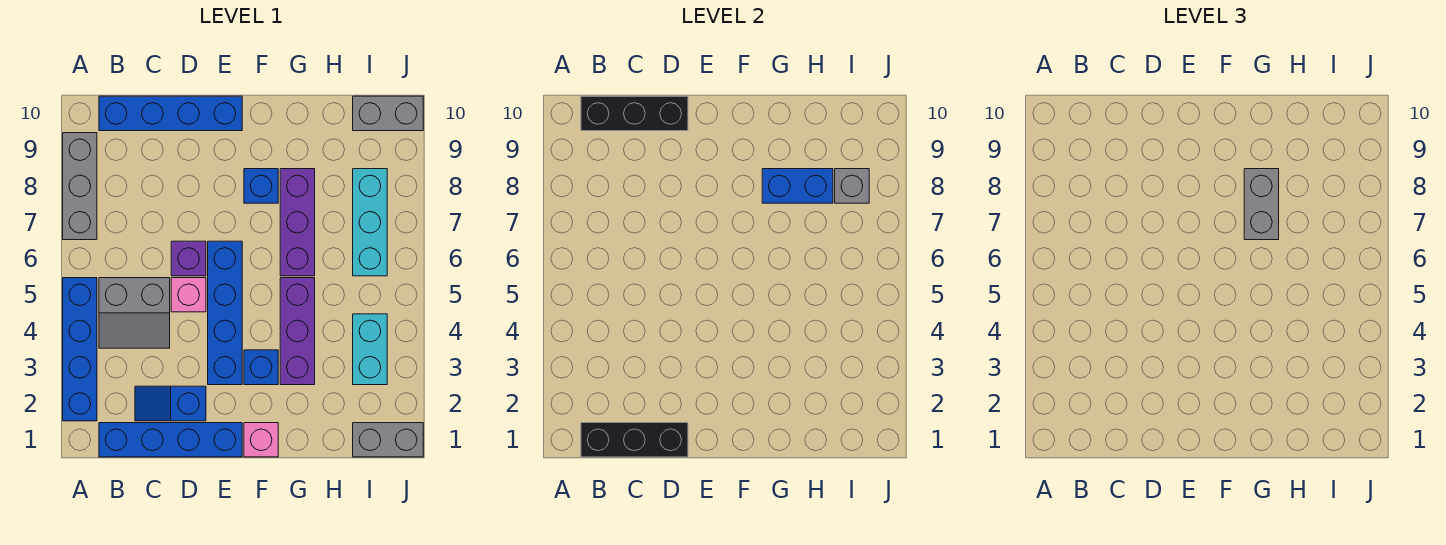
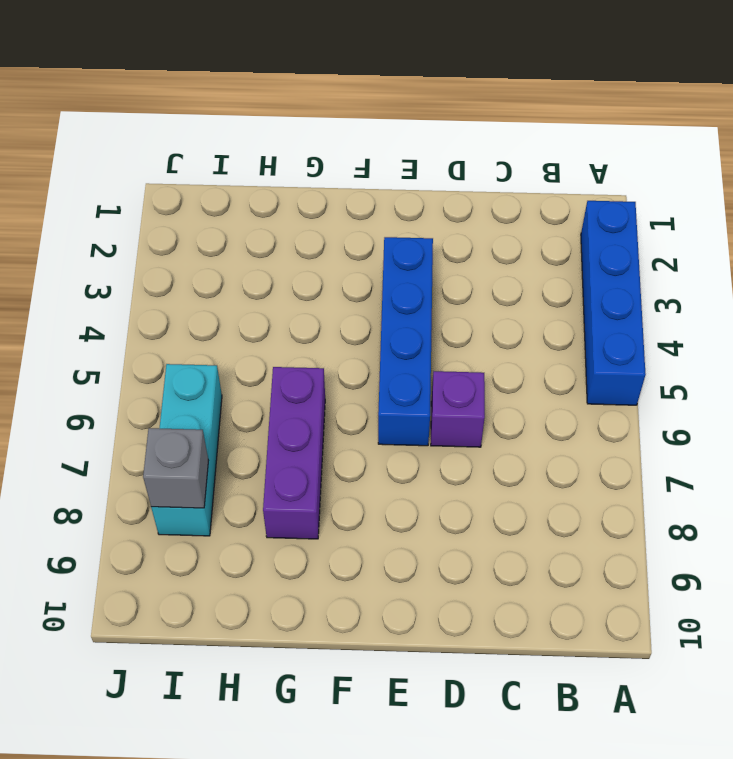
none -> grey 1x3 brick [63,133,97,240]
none -> blue 1x4 brick [99,423,242,457]
none -> grey 2x2 slope [99,278,170,348]

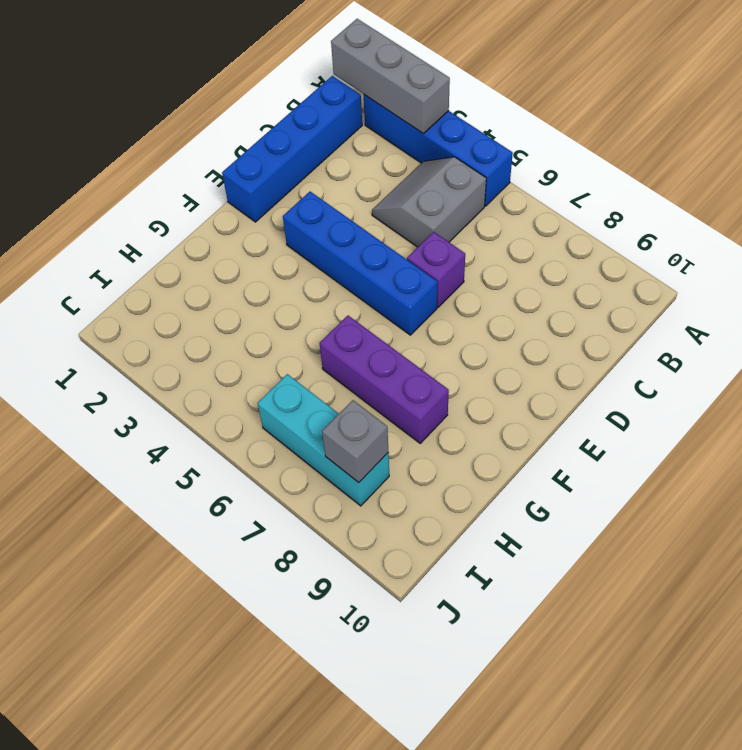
grey 1x3 brick [331,19,450,134] -> grey 1x3 brick moved to [63,133,97,240]
none -> blue 1x4 brick [99,96,242,131]
none -> blue 1x2 slope [135,386,206,421]
none -> pink 1x1 brick [171,278,206,312]

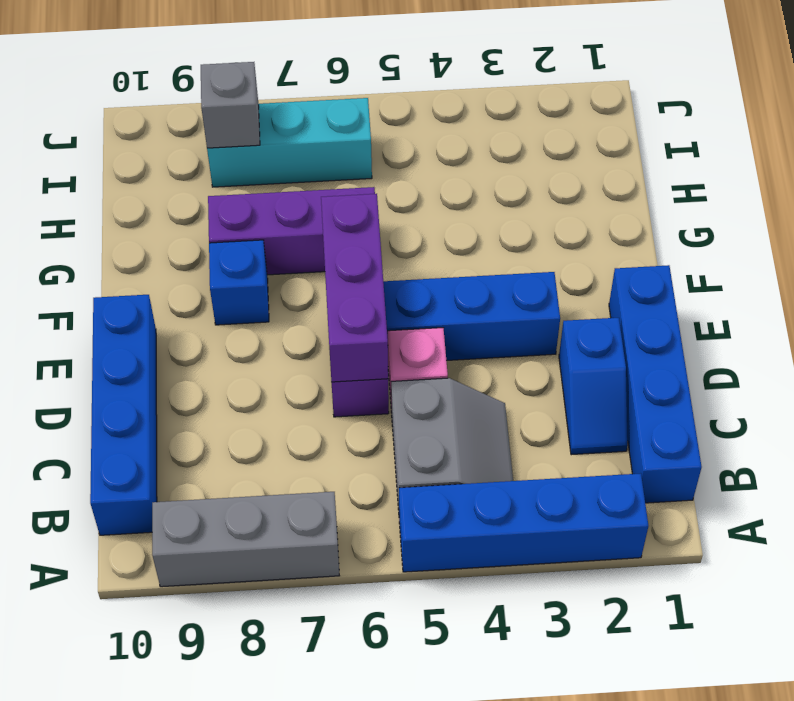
purple 1x3 brick [321,194,388,382] -> purple 1x3 brick turned to [280,278,315,385]
none -> pink 1x1 brick [244,423,278,457]
none -> blue 1x1 brick [244,350,278,385]
none -> grey 1x2 brick [353,423,423,457]

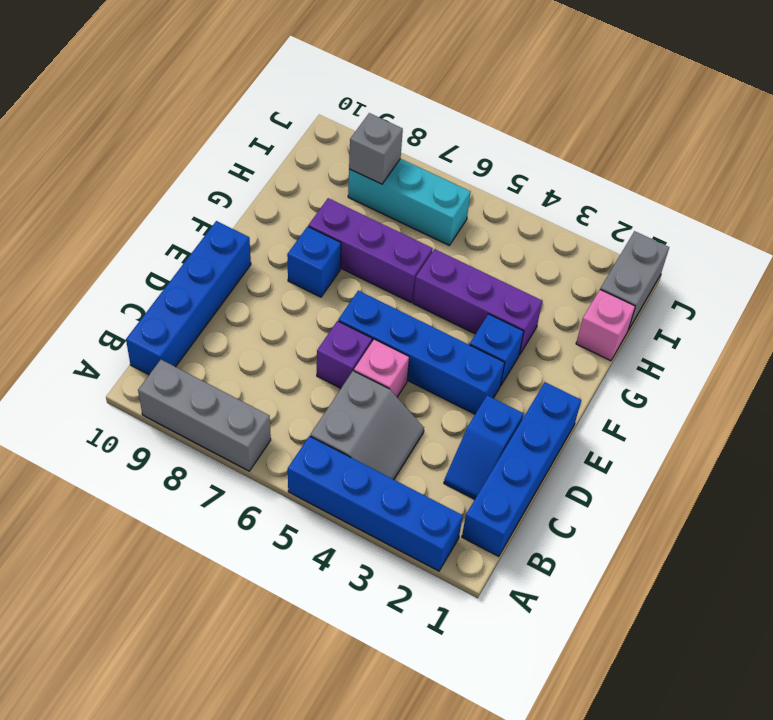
pink 1x1 brick [576,290,635,361] -> pink 1x1 brick moved to [244,423,278,457]
none -> cyan 1x2 brick [353,314,387,385]
none -> grey 1x2 brick [353,96,423,131]
none -> black 1x3 brick [581,423,688,457]

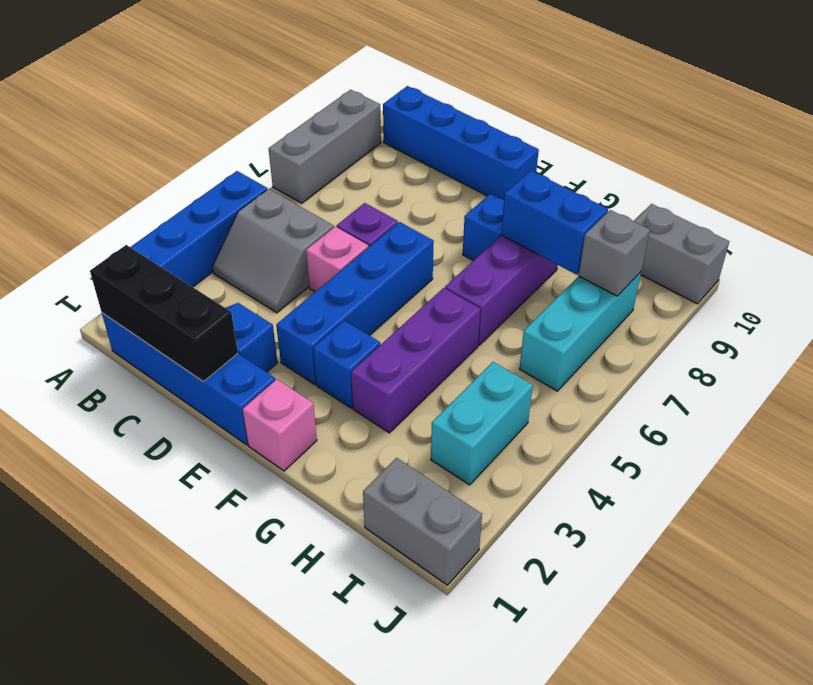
none -> black 1x3 brick [581,96,688,131]
none -> grey 1x2 brick [1244,169,1279,240]

